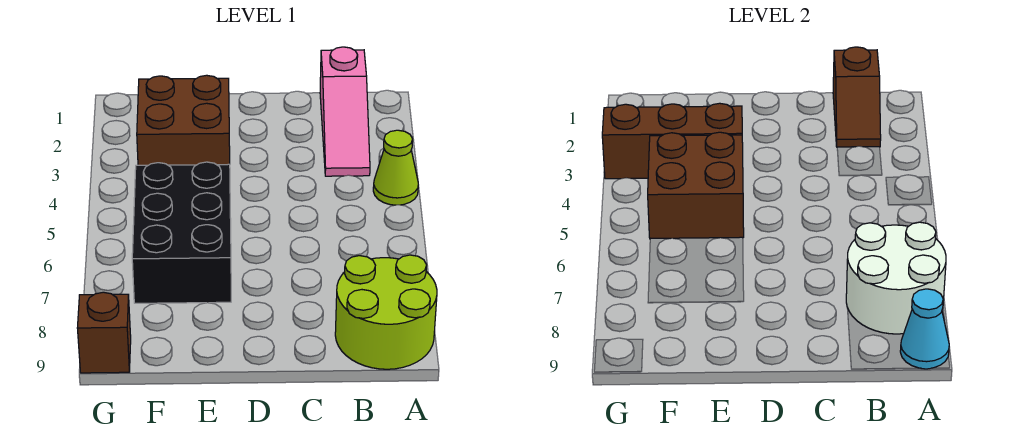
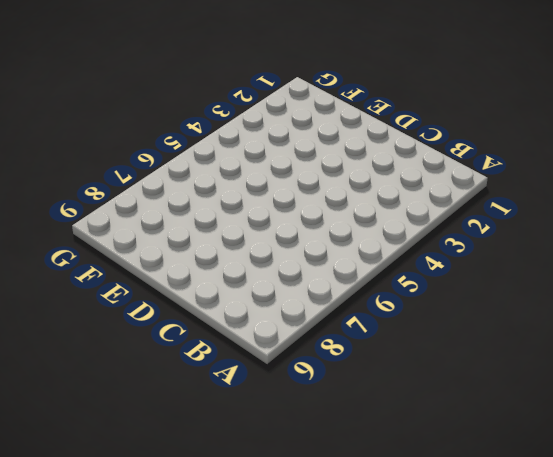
none -> lime 1x1 cone [373,130,418,205]
none -> lime 2x2 round brick [335,255,437,369]

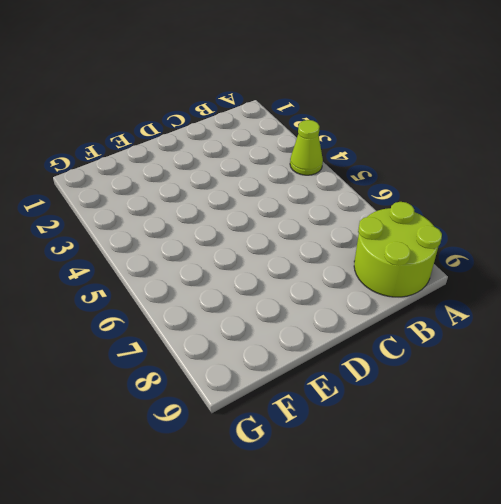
none -> pink 1x3 slope [320,47,370,176]
none -> brown 2x2 brick [137,75,230,165]

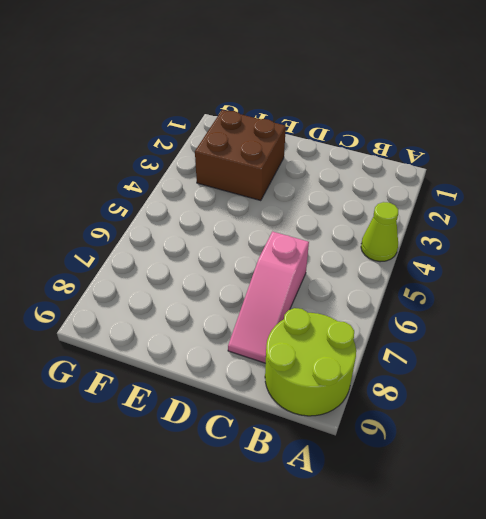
pink 1x3 slope [228,232,309,363] -> pink 1x3 slope moved to [320,47,370,176]
none -> black 2x3 brick [132,162,231,303]
none -> brown 1x1 brick [77,292,131,373]

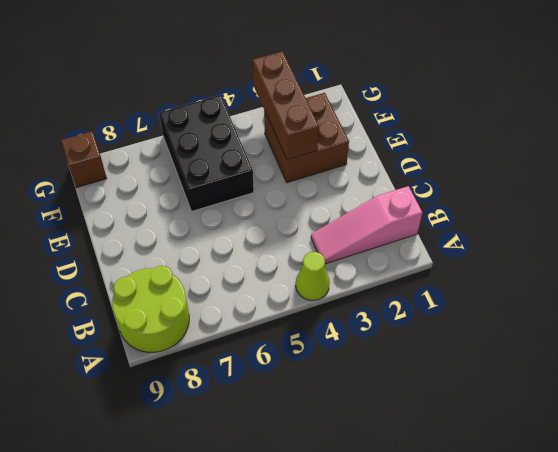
black 2x3 brick [159,95,254,211] -> black 2x3 brick turned to [132,162,231,303]
none -> white 2x2 round brick [846,222,946,334]
none -> cyan 1x1 cone [900,289,949,369]

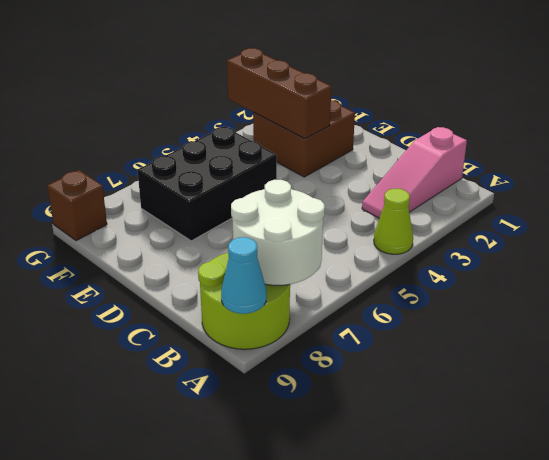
none -> brown 1x2 slope [833,47,881,147]
none -> brown 2x2 brick [648,132,744,239]

